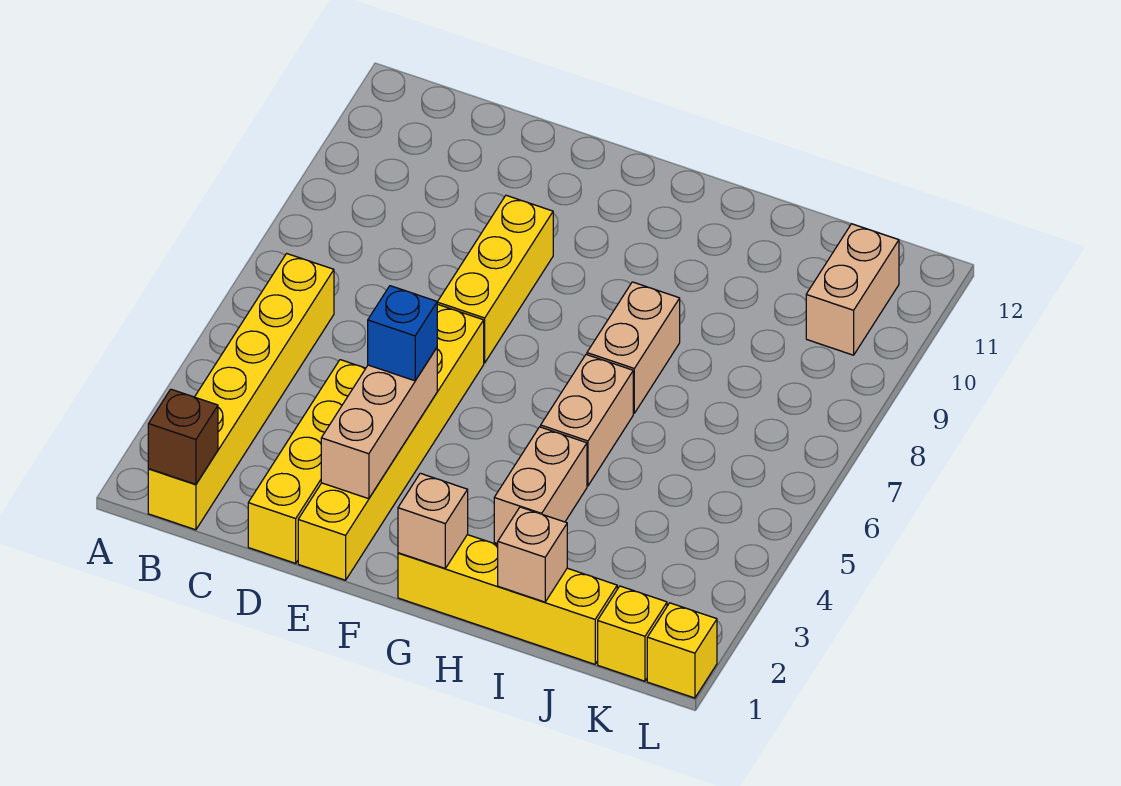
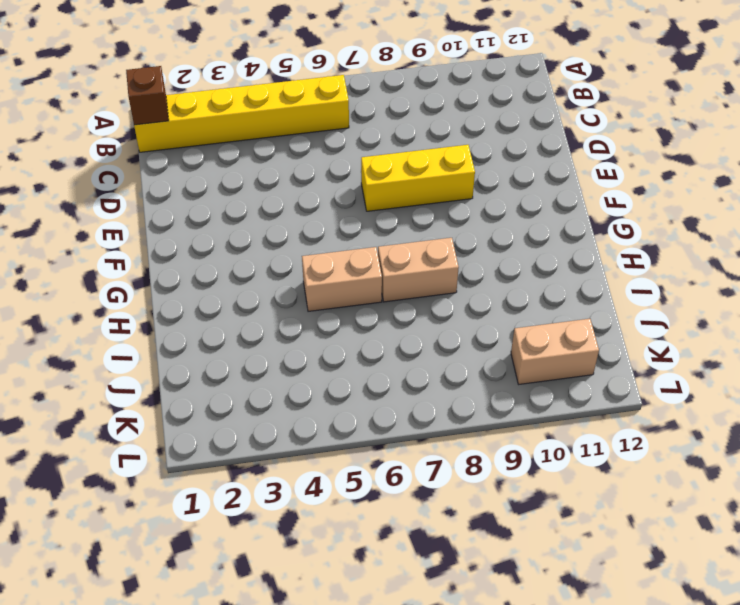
none -> yellow 1x4 brick [248,360,366,563]
none -> yellow 1x6 brick [298,304,484,580]
none -> yellow 1x4 brick [398,535,617,664]

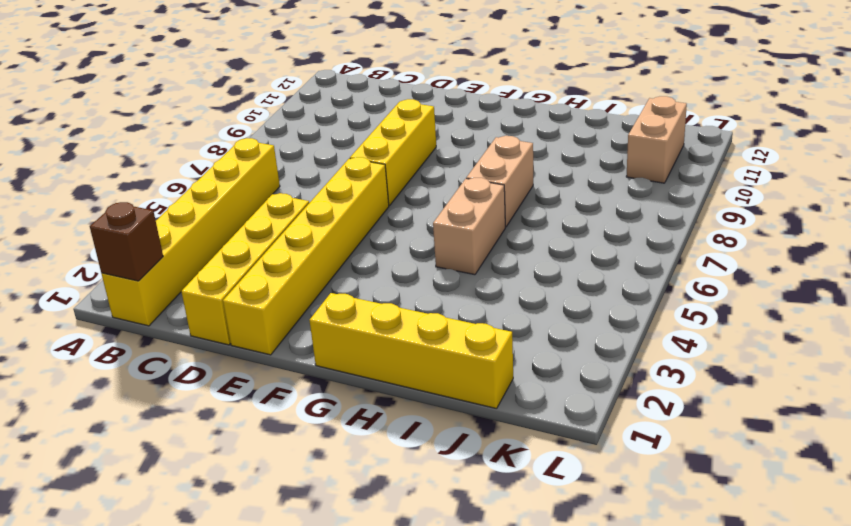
none -> tan 1x2 brick [494,427,587,544]
none -> yellow 1x1 brick [598,586,667,681]
none -> yellow 1x1 brick [647,603,717,698]

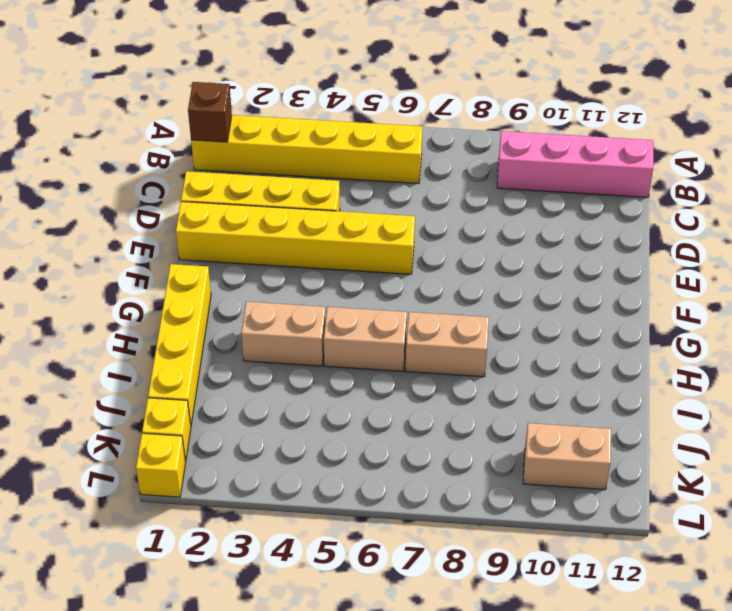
pink 1x4 brick [497,131,653,197] -> none
none -> yellow 1x3 brick [437,195,553,363]
none -> tan 1x3 brick [321,348,437,499]
none -> tan 1x1 brick [398,473,468,568]

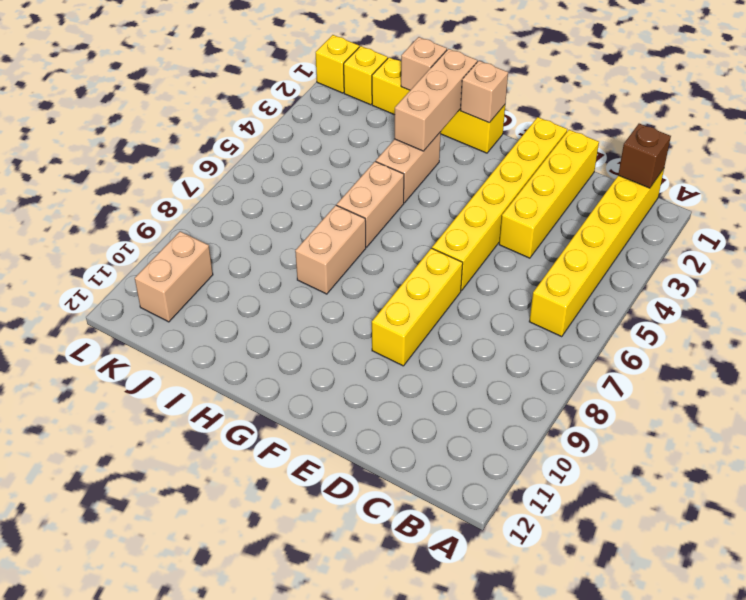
tan 1x3 brick [394,49,477,151] -> tan 1x3 brick moved to [321,348,437,499]
none -> blue 1x1 brick [368,286,437,381]

